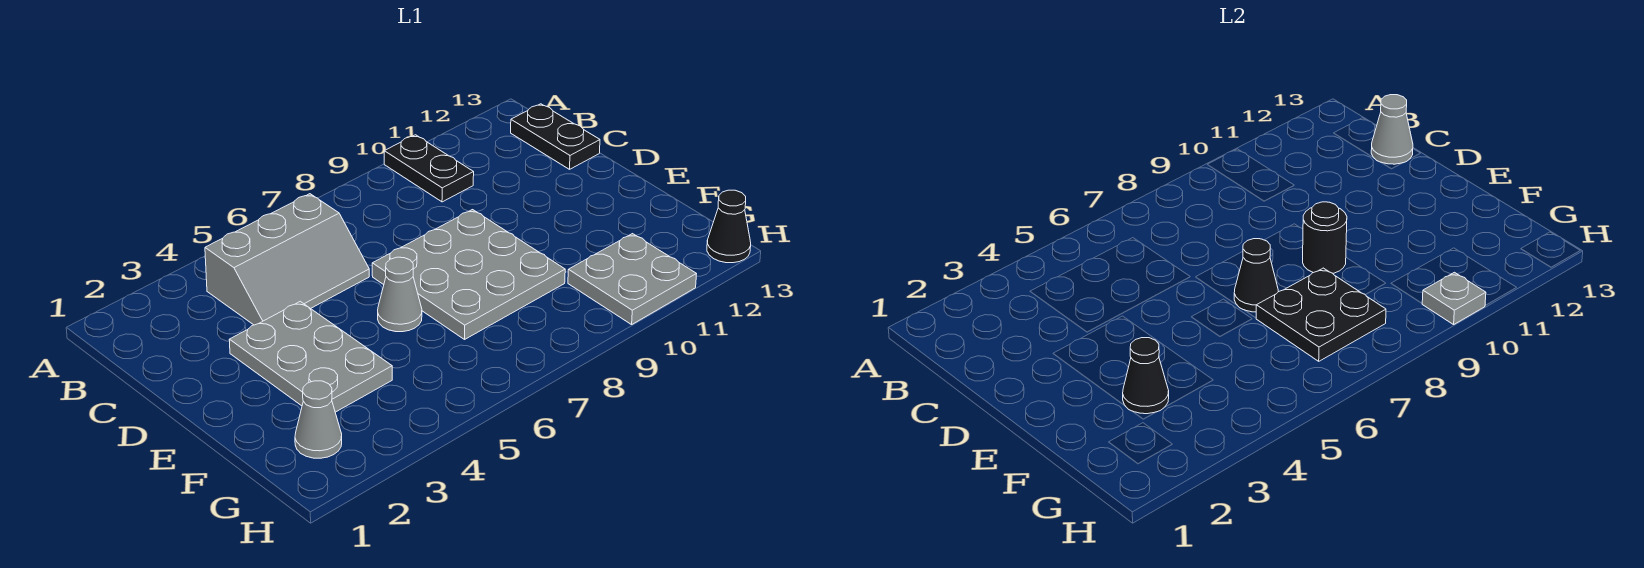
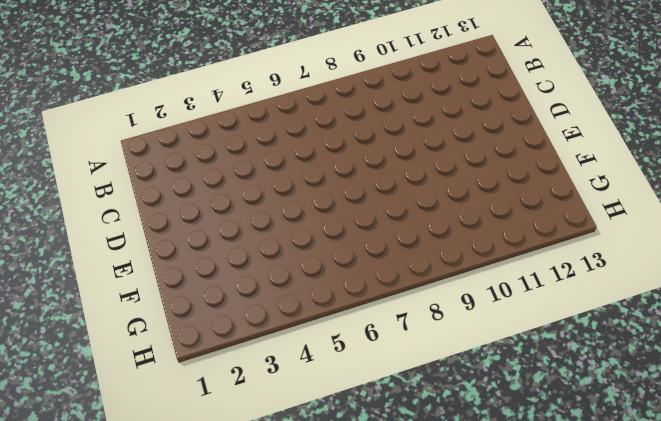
none -> black 1x2 plate [384,135,474,202]
none -> grey 2x3 slope [205,194,369,325]
none -> black 1x2 plate [511,104,600,169]

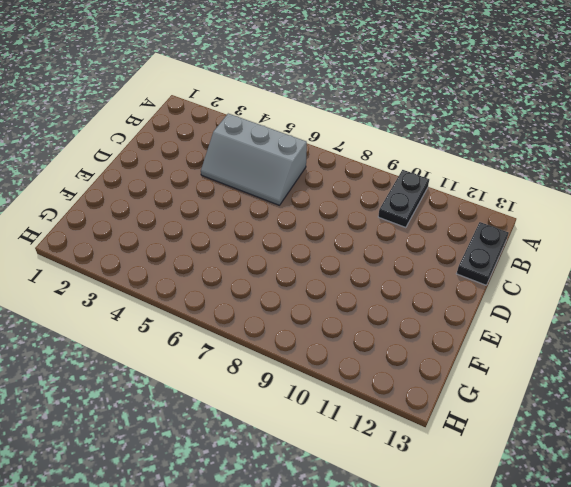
none -> grey 2x3 plate [229,301,392,412]
none -> grey 3x3 plate [372,210,565,339]
none -> grey 1x1 cone [378,257,422,332]

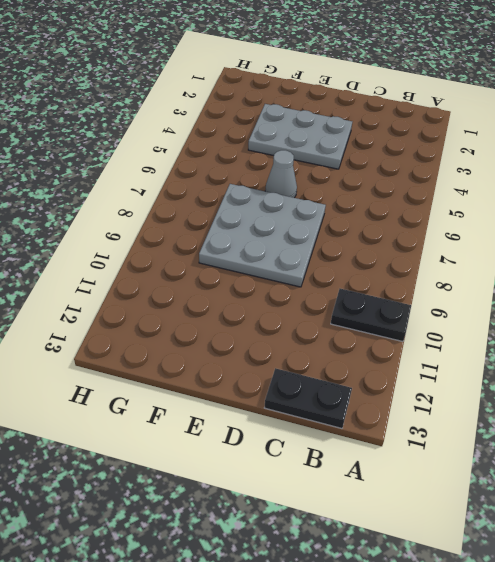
none -> grey 2x3 slope [205,194,369,325]
none -> grey 1x1 cone [295,381,342,458]
none -> grey 2x2 plate [568,234,696,325]

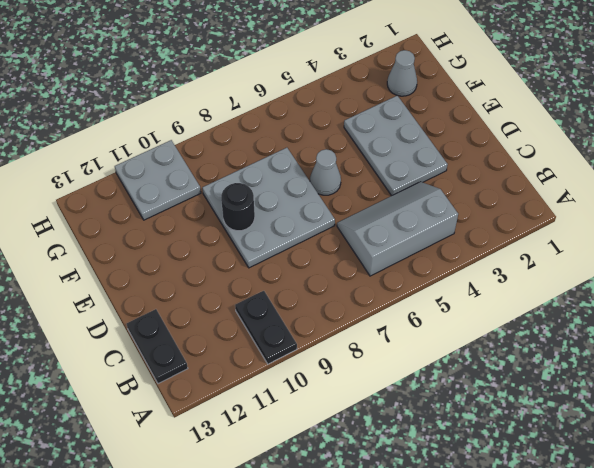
none -> black 1x1 cone [707,190,751,263]
none -> grey 1x1 cone [1371,95,1413,164]
none -> black 1x1 cone [1234,239,1278,312]

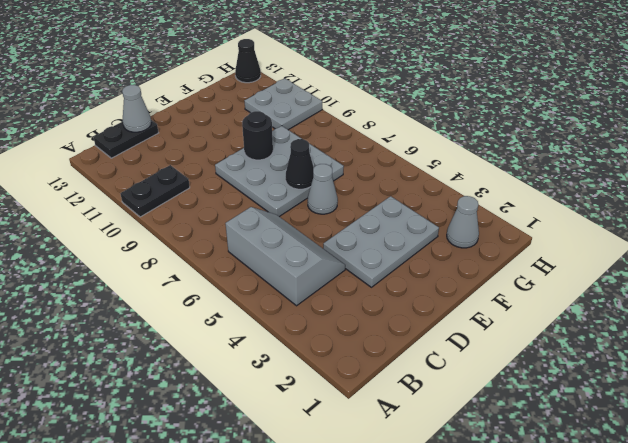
none -> black 1x1 cone [1123,338,1169,414]
none -> black 2x2 plate [1256,268,1386,361]
none -> grey 1x1 plate [1422,272,1486,325]

